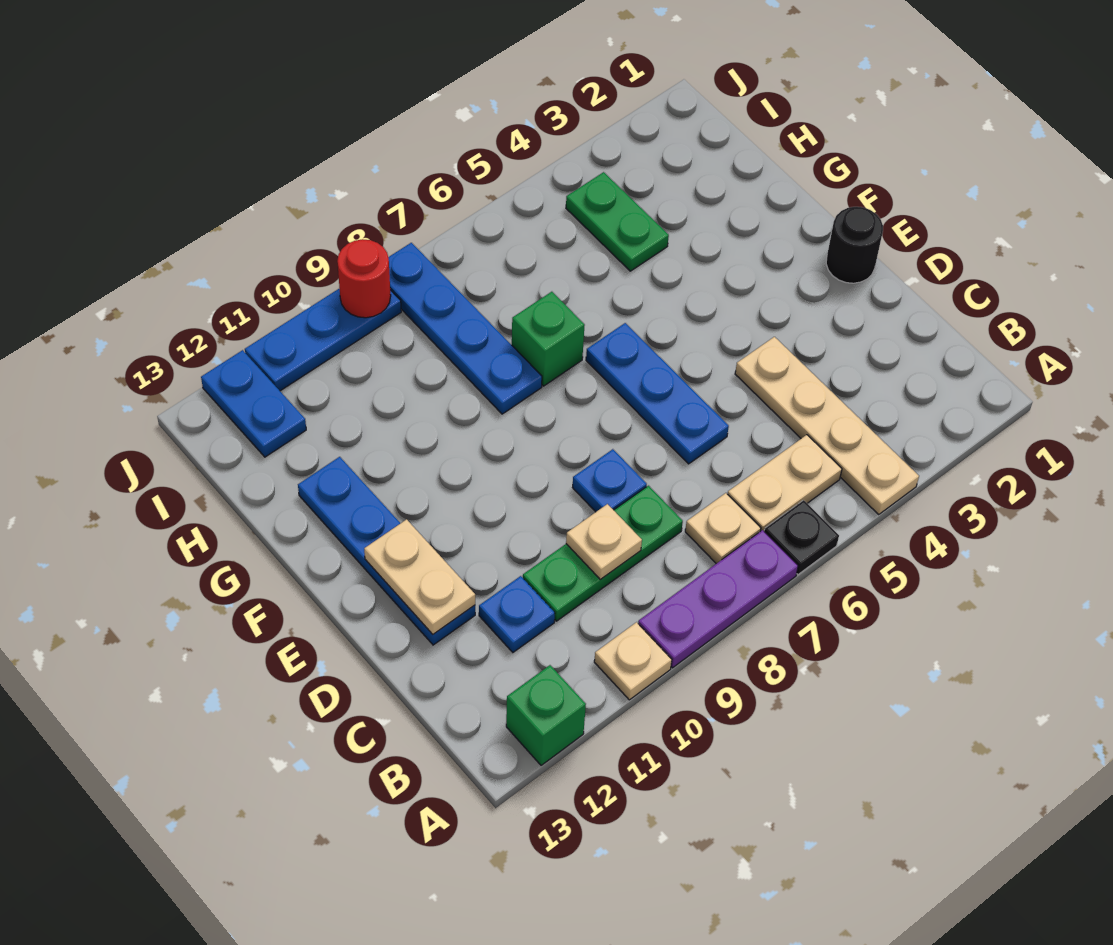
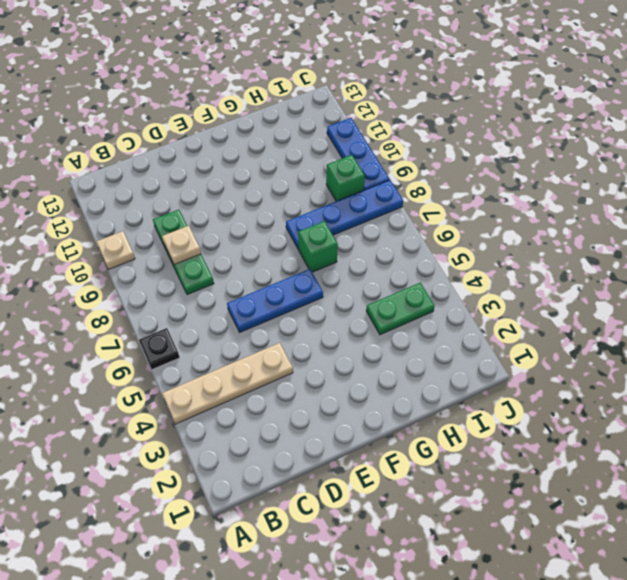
green 1x1 brick [326,155,365,201] -> green 1x1 brick moved to [506,665,586,765]
none -> purple 1x3 plate [638,530,798,668]
none -> tan 1x2 plate [728,435,842,531]
none -> tan 1x1 plate [685,493,761,564]

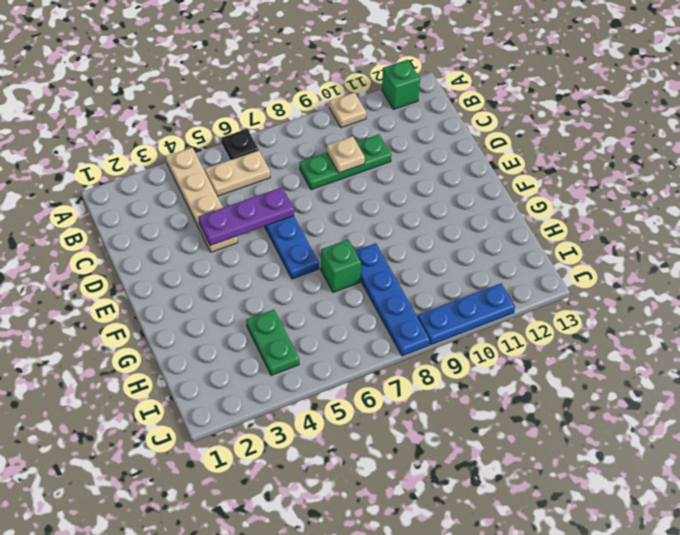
purple 1x3 plate [199,187,294,246] -> purple 1x3 plate moved to [638,530,798,668]
none -> tan 1x1 plate [685,493,761,564]
none -> blue 1x1 plate [479,576,555,652]
none -> blue 1x1 plate [573,449,647,512]

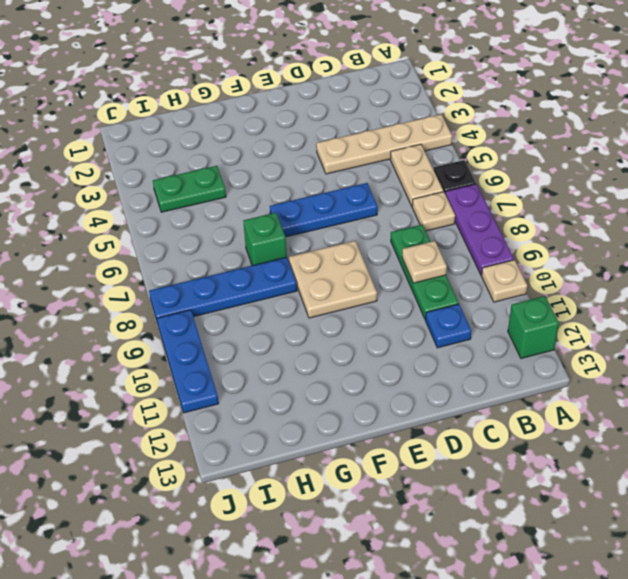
tan 2x2 plate [289,241,377,318] -> none
none -> blue 1x1 plate [573,449,647,512]
none -> blue 1x4 plate [298,457,475,645]
none -> black 1x1 round brick [826,207,883,283]

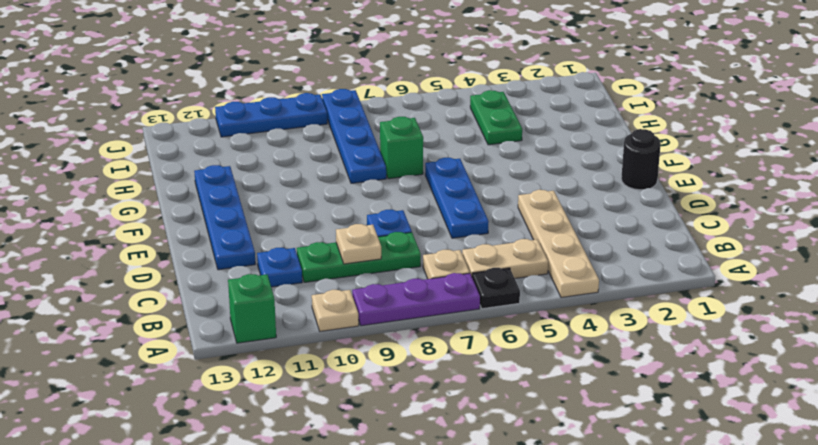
none -> blue 1x2 plate [201,350,306,457]
none -> tan 1x2 plate [364,519,475,634]
none -> red 1x1 round brick [337,239,391,318]

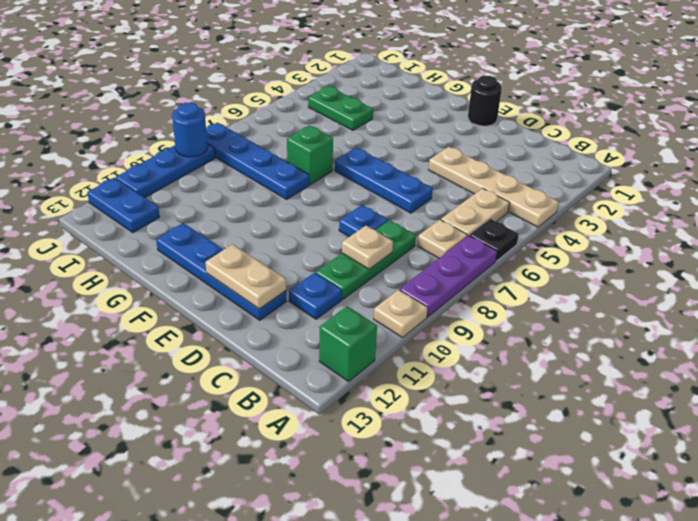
blue 1x1 round brick [172,103,207,157] -> red 1x1 round brick [337,239,391,318]

